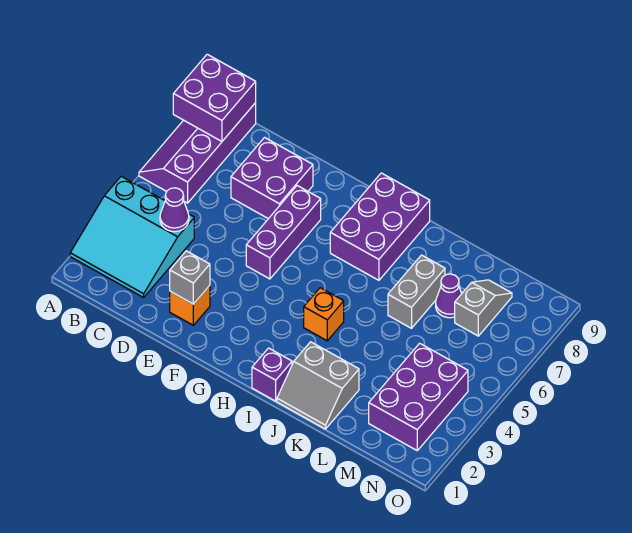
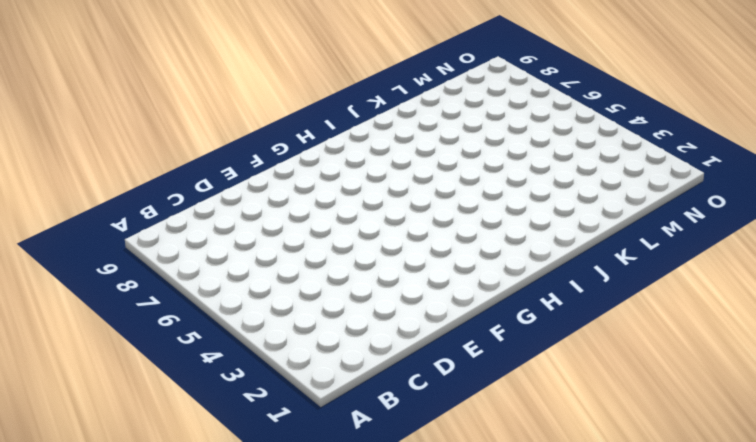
none -> cyan 3x3 slope [70,176,194,297]
none -> purple 2x4 slope [139,103,256,203]
none -> purple 2x2 brick [231,138,313,219]

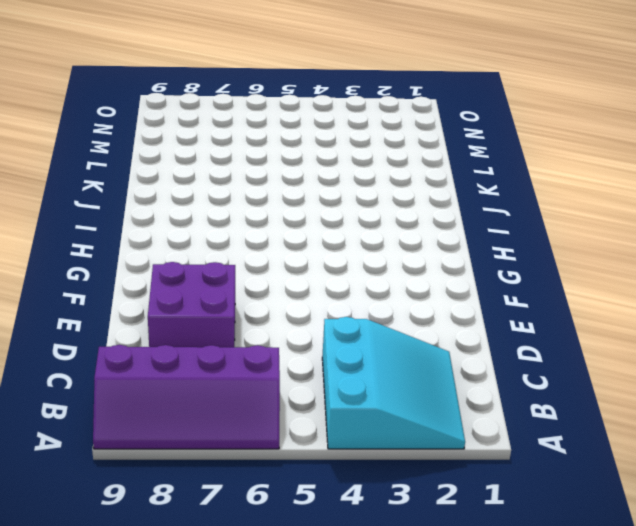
none -> orange 1x1 brick [170,286,210,325]
none -> purple 1x3 brick [246,186,321,279]
none -> purple 2x3 brick [330,173,430,280]

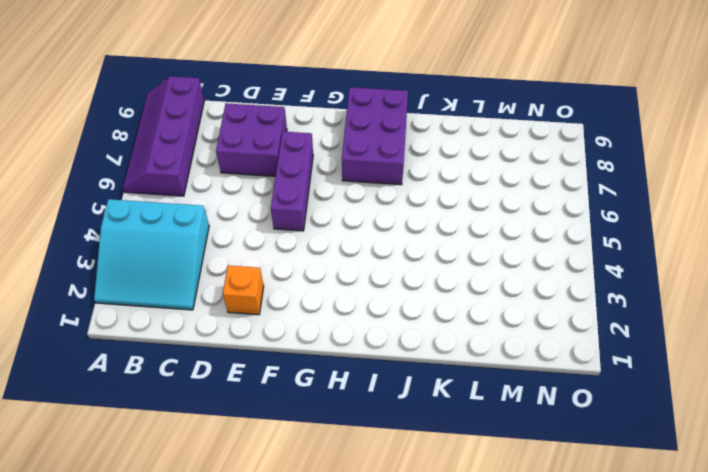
none -> purple 1x1 brick [252,348,292,401]
none -> orange 1x1 brick [304,288,344,341]
none -> grey 2x2 slope [277,342,359,429]

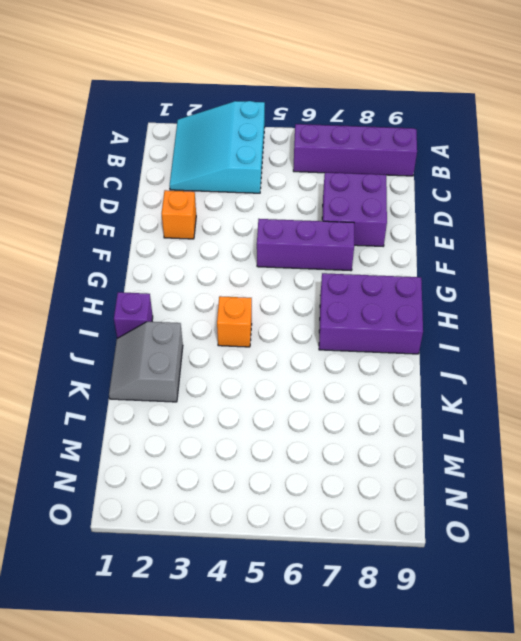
none -> grey 1x2 brick [388,255,445,328]
none -> purple 1x1 cone [436,274,462,318]
none -> purple 2x3 brick [369,343,468,450]

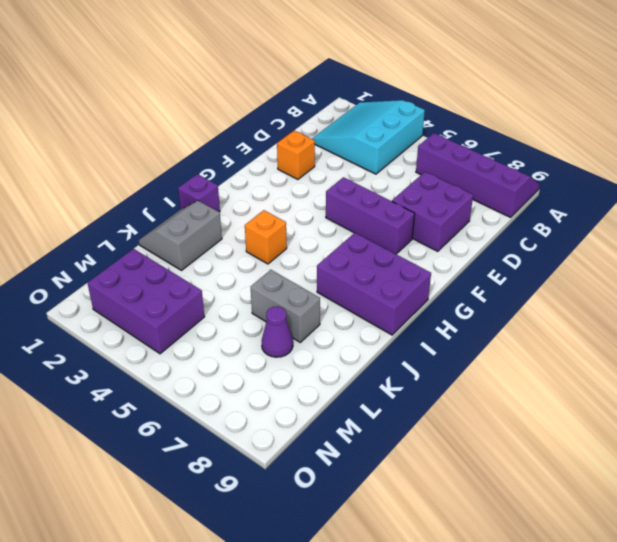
none -> grey 1x2 slope [455,280,512,336]
none -> purple 2x2 brick [173,54,256,141]
none -> purple 1x1 cone [160,188,189,232]

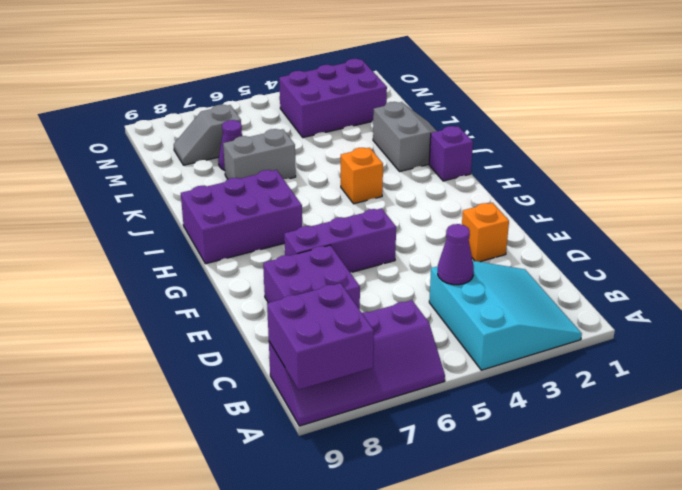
none -> grey 1x1 brick [170,251,210,304]

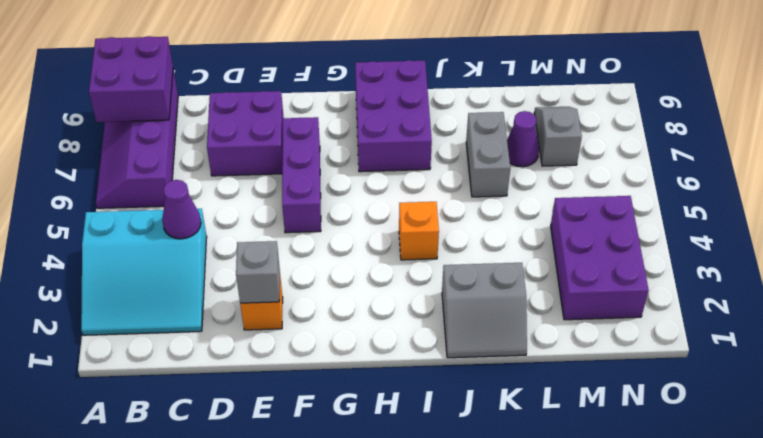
none -> purple 1x1 brick [252,348,292,401]

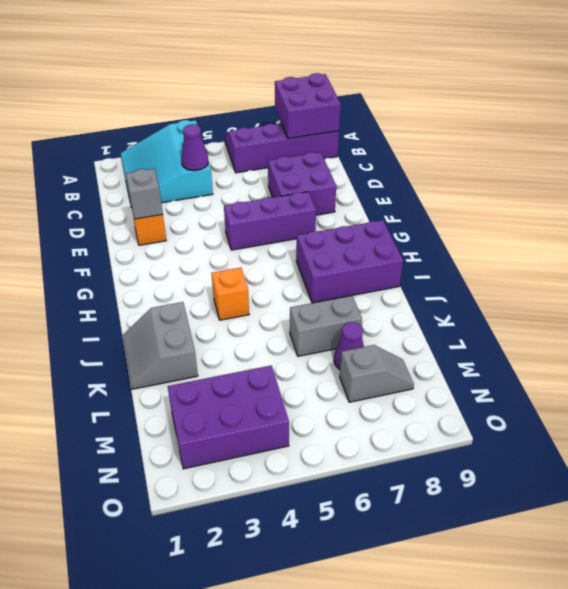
none -> purple 1x1 brick [252,348,292,401]

